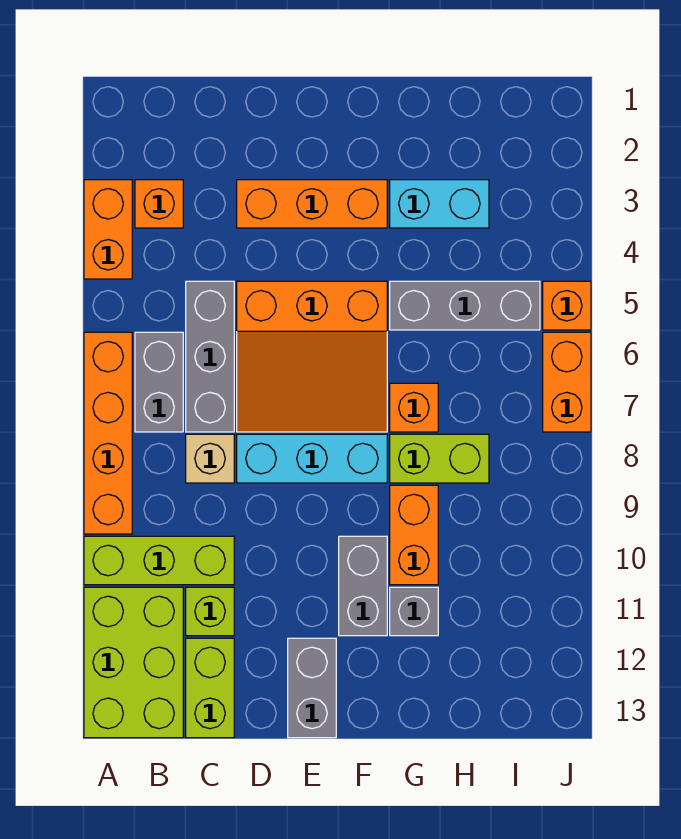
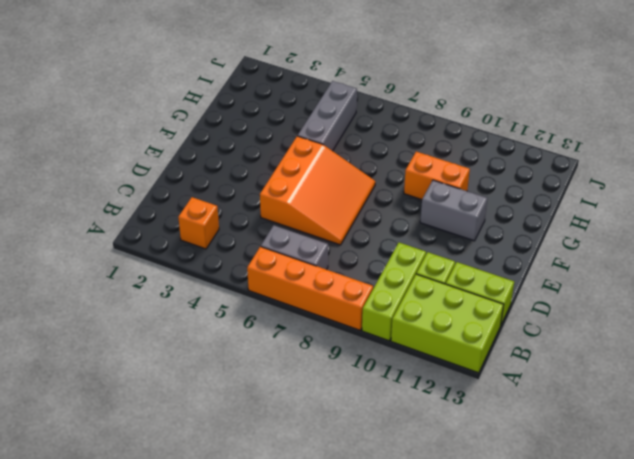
none -> orange 1x2 brick [84,180,132,279]
none -> grey 1x3 brick [186,281,234,432]
none -> tan 1x1 brick [186,434,234,483]

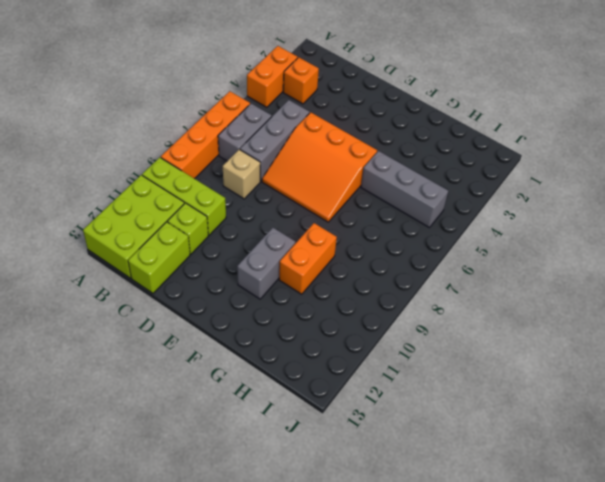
none -> orange 1x3 brick [237,180,387,228]
none -> cyan 1x3 brick [237,434,387,483]
none -> grey 1x2 brick [288,638,336,738]

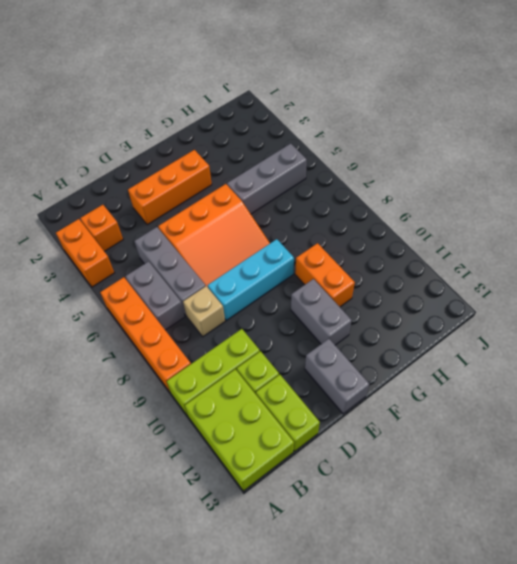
none -> cyan 1x2 brick [390,180,489,228]
none -> orange 1x1 brick [390,383,438,432]
none -> lime 1x2 brick [390,434,489,483]

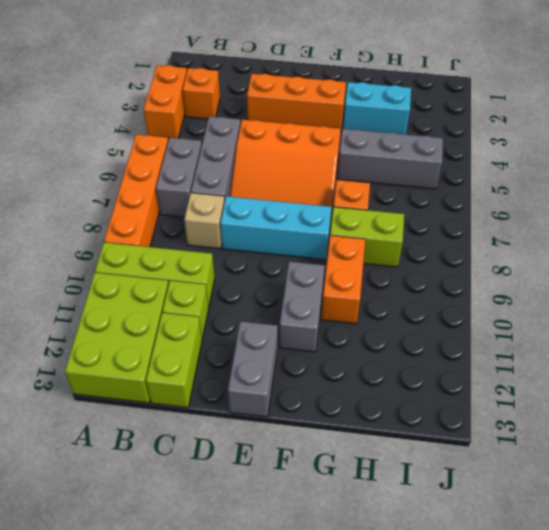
none -> grey 1x1 brick [390,587,438,636]
none -> orange 1x1 brick [543,281,591,330]
none -> orange 1x2 brick [543,332,591,432]

